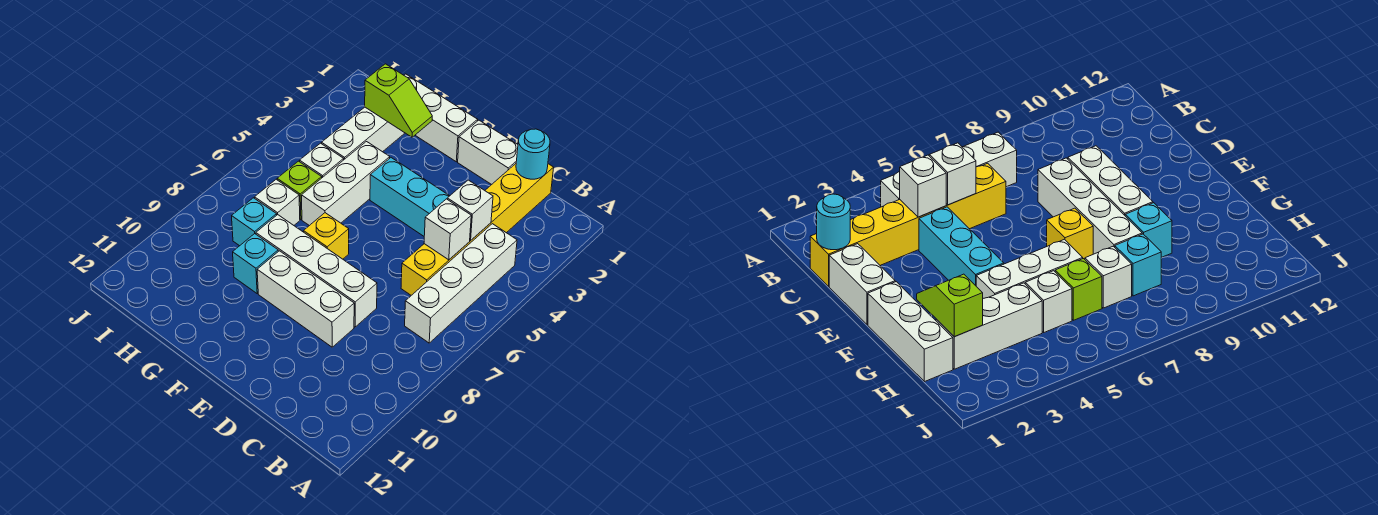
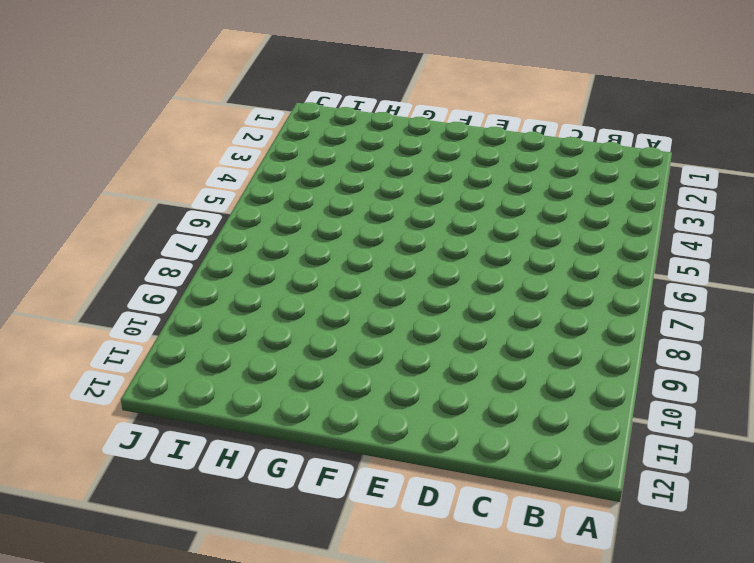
none -> white 1x4 brick [405,224,517,343]
none -> yellow 1x6 brick [401,164,554,295]
none -> white 1x2 brick [458,120,518,185]

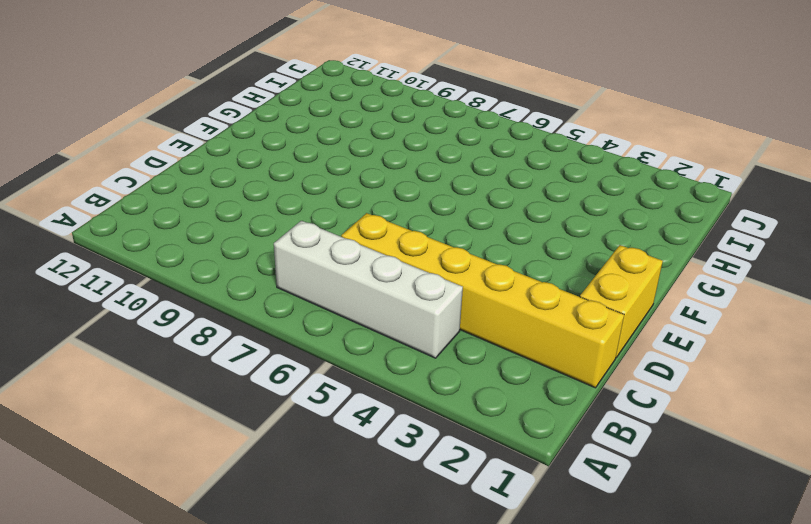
yellow 1x2 brick [580,245,663,358] -> white 1x2 brick [458,120,518,185]
none -> cyan 1x3 brick [370,158,449,236]
none -> white 1x4 brick [256,215,377,327]
none -> white 1x3 brick [257,251,354,347]

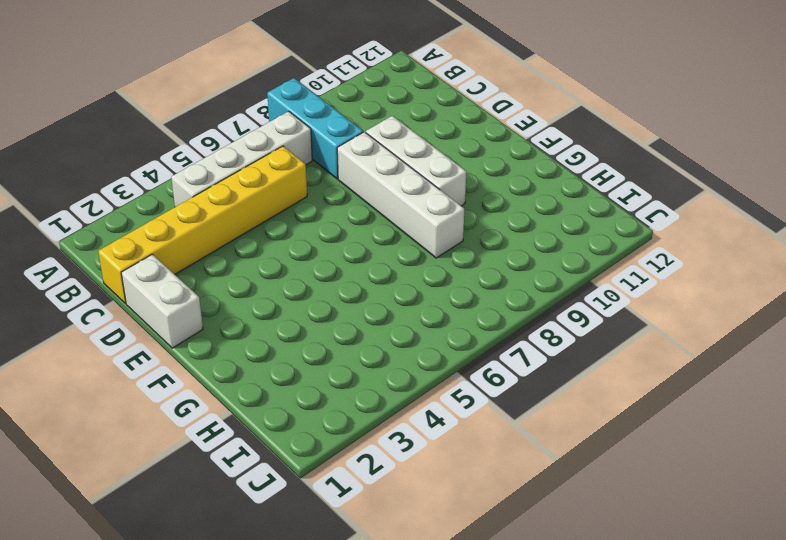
cyan 1x3 brick [267,78,363,179] -> cyan 1x3 brick moved to [370,158,449,236]
none -> white 1x3 brick [404,74,478,162]
none -> yellow 1x1 brick [304,213,349,259]
none -> white 1x3 brick [302,142,390,226]

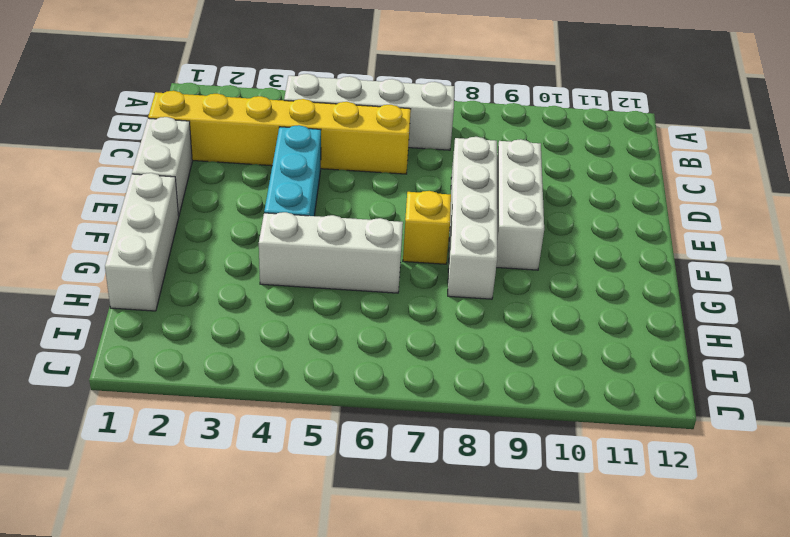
none -> cyan 1x1 brick [233,234,278,293]
none -> white 1x3 brick [322,107,405,159]
none -> white 1x1 brick [300,143,344,178]

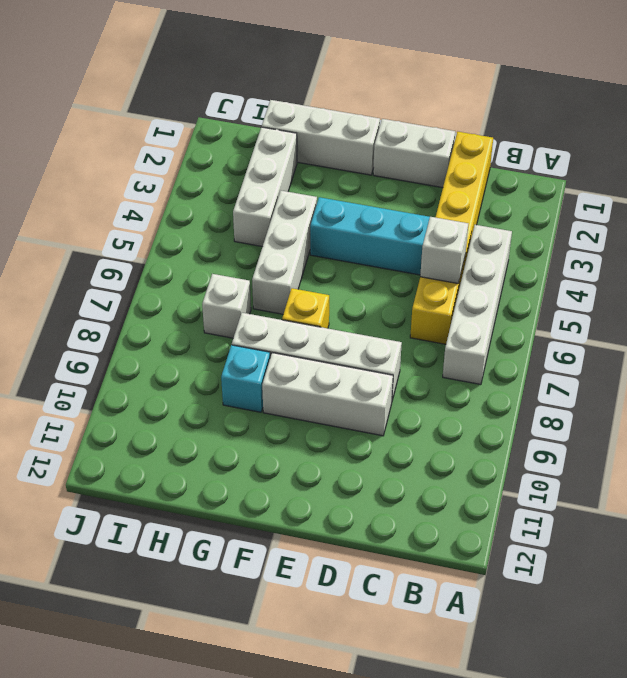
none -> white 1x1 brick [300,143,344,178]
none -> lime 1x1 brick [277,161,322,220]
none -> cyan 1x1 brick [232,198,277,246]

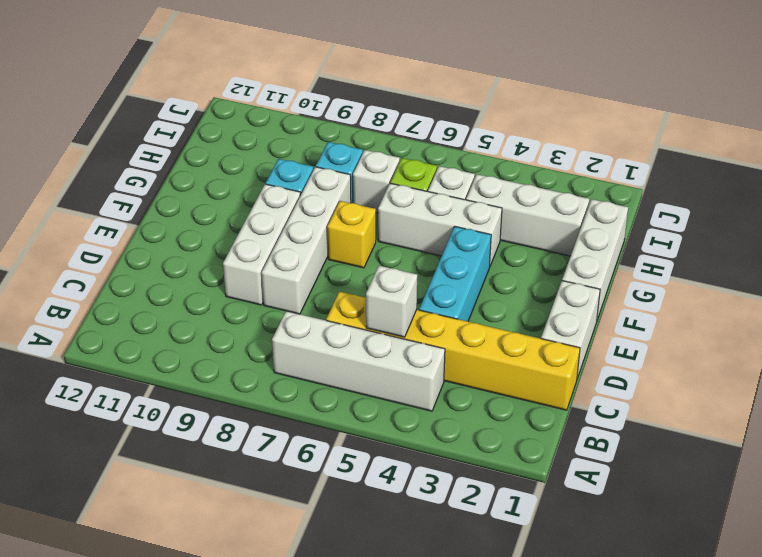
none -> cyan 1x1 round brick [516,129,550,179]
none -> white 1x1 brick [447,180,493,240]
none -> lime 1x2 slope [365,64,432,137]

